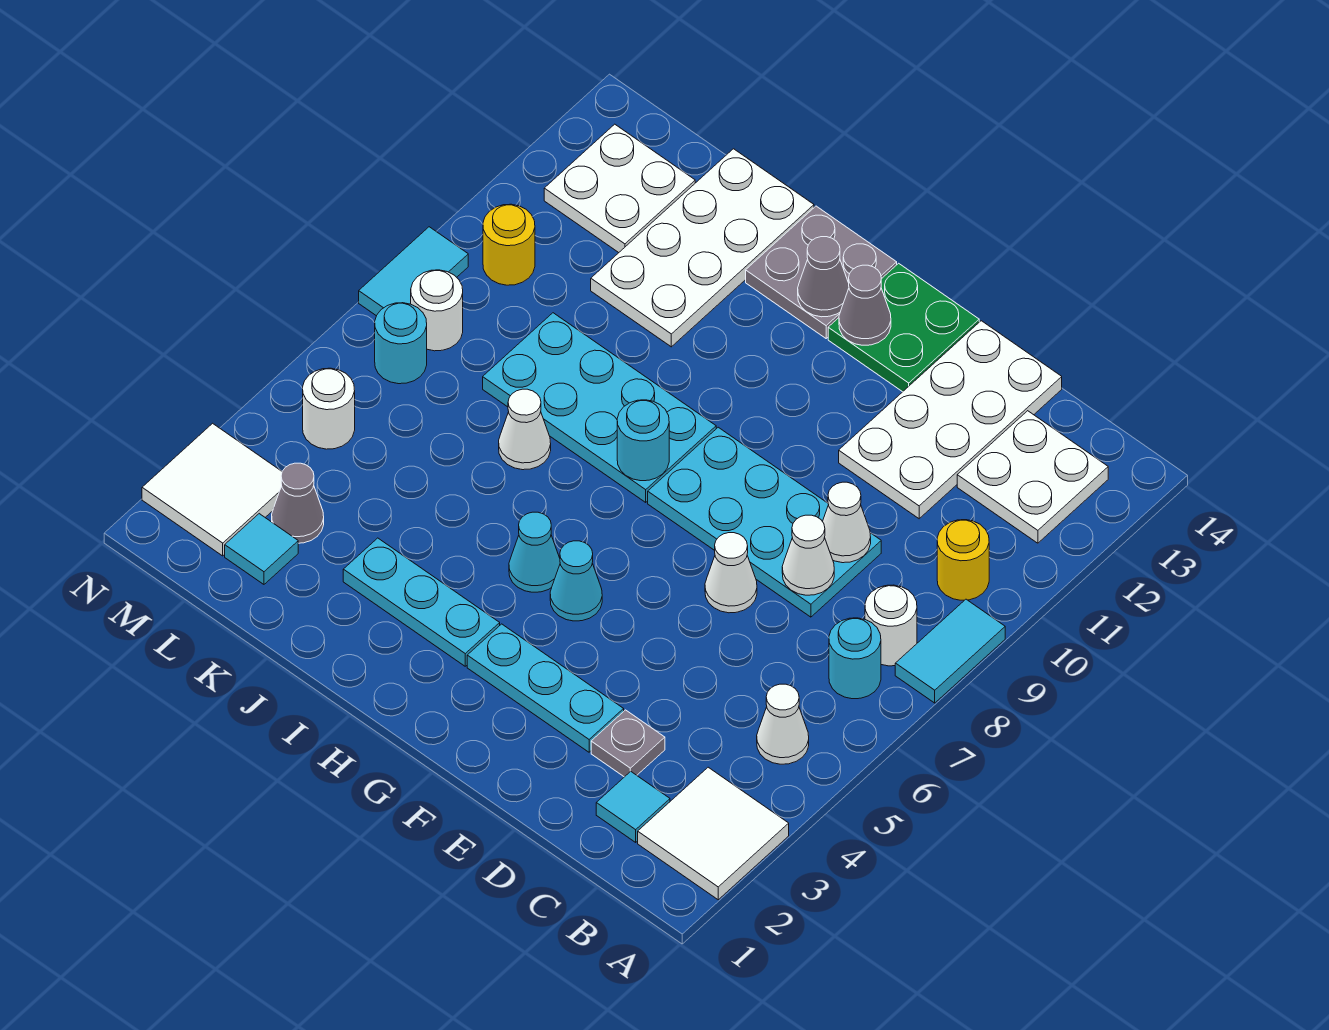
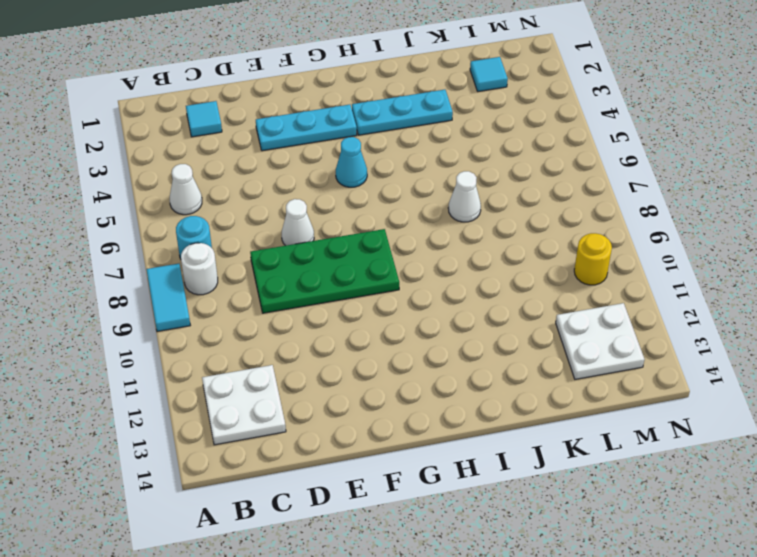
green 2x4 plate [250,229,399,313] -> cyan 2x4 plate [648,427,881,617]
none -> white 2x2 tile [638,767,789,900]
none -> yellow 1x1 round brick [937,520,989,600]
none -> grey 1x1 plate [591,710,665,777]
none -> white 2x4 plate [839,321,1062,519]

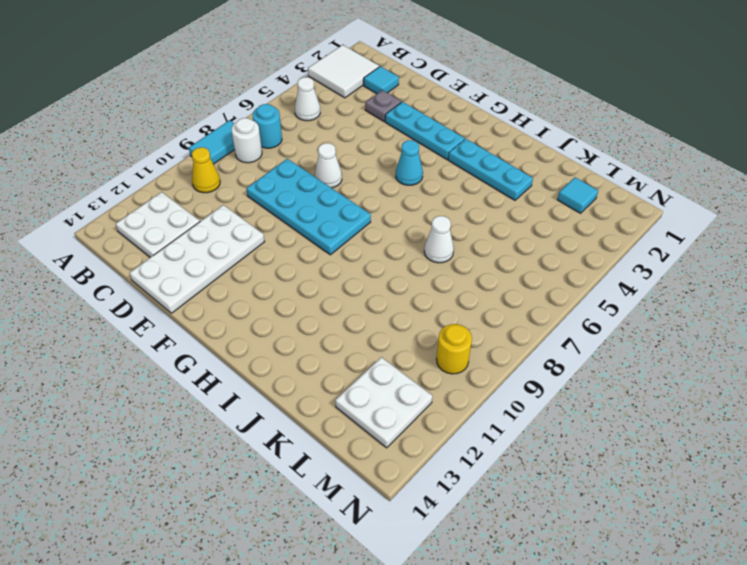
yellow 1x1 cone [192,147,220,193] -> yellow 1x1 round brick [937,520,989,600]
none -> green 2x2 plate [828,263,979,392]
none -> cyan 1x1 cone [509,512,560,592]
none -> cyan 2x4 plate [483,313,716,502]
none -> grey 2x2 plate [746,206,897,338]

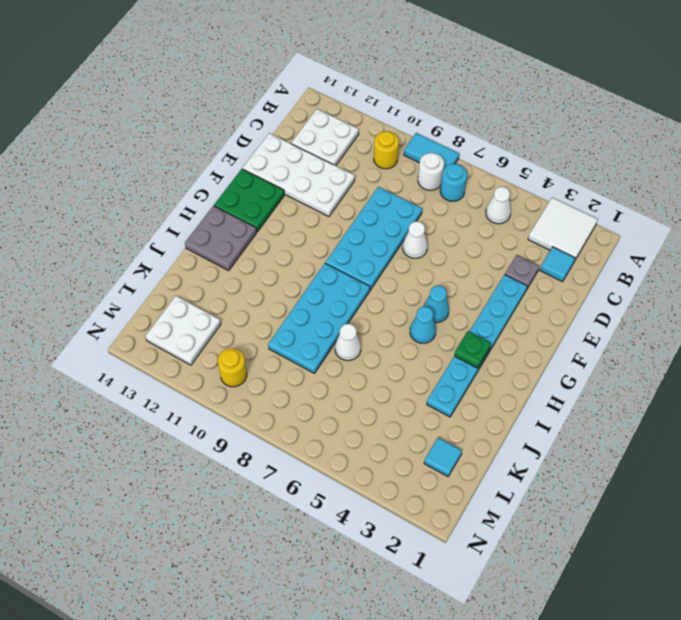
green 1x1 plate [454,331,491,368] -> none
none -> white 2x4 plate [591,149,814,347]
none -> grey 1x1 cone [272,463,324,543]
none -> white 2x2 tile [142,423,282,556]
none -> white 1x1 round brick [303,368,355,449]

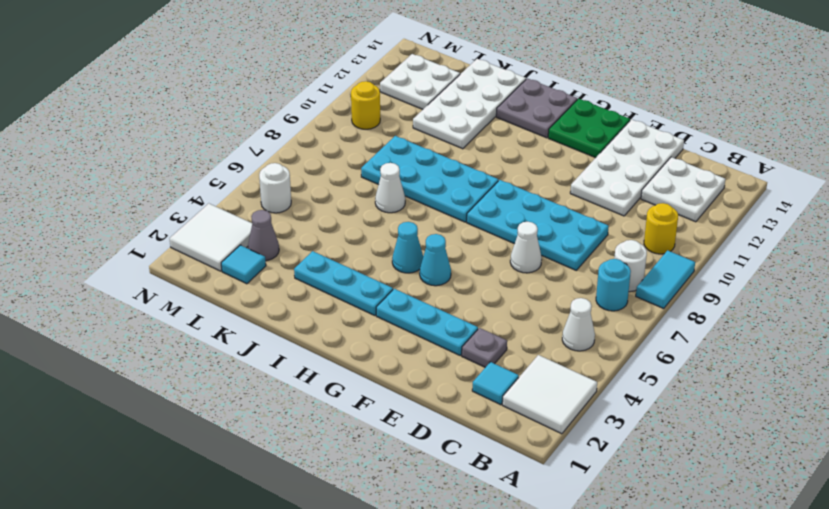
none -> cyan 1x1 round brick [375,303,427,384]
none -> white 1x1 round brick [411,270,463,351]
none -> cyan 1x2 tile [359,227,468,316]
none -> white 1x1 cone [782,515,834,595]

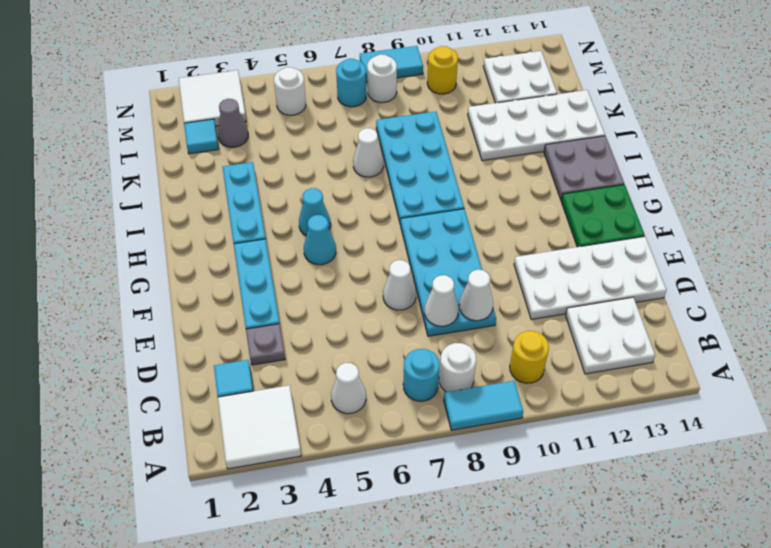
none -> grey 1x1 cone [839,265,891,345]
none -> cyan 1x1 round brick [617,400,669,481]
none -> grey 1x1 cone [798,237,849,317]

